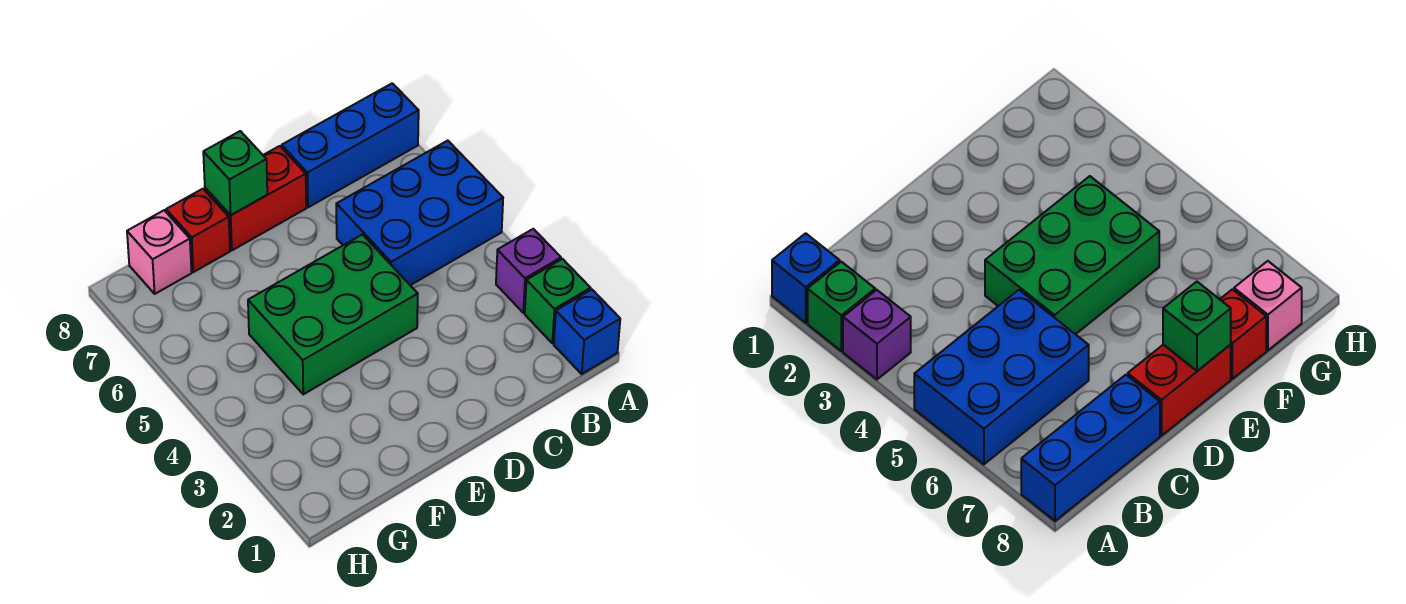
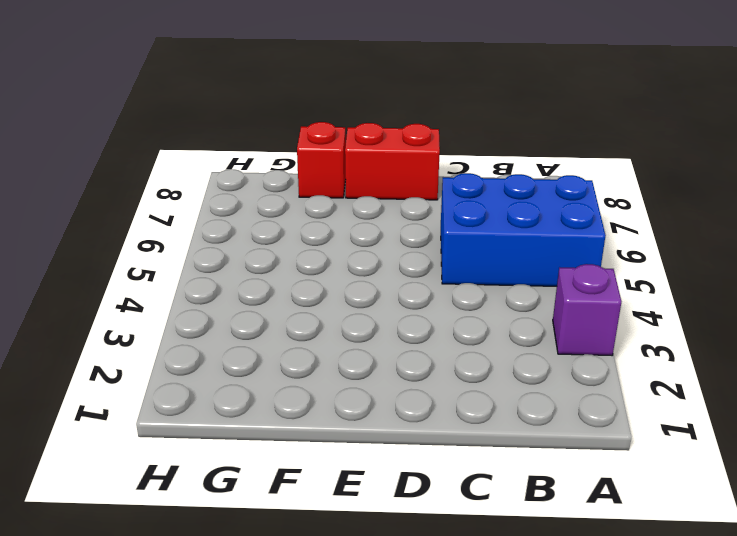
none -> blue 1x1 brick [554,289,620,374]
none -> green 1x1 brick [525,259,591,343]

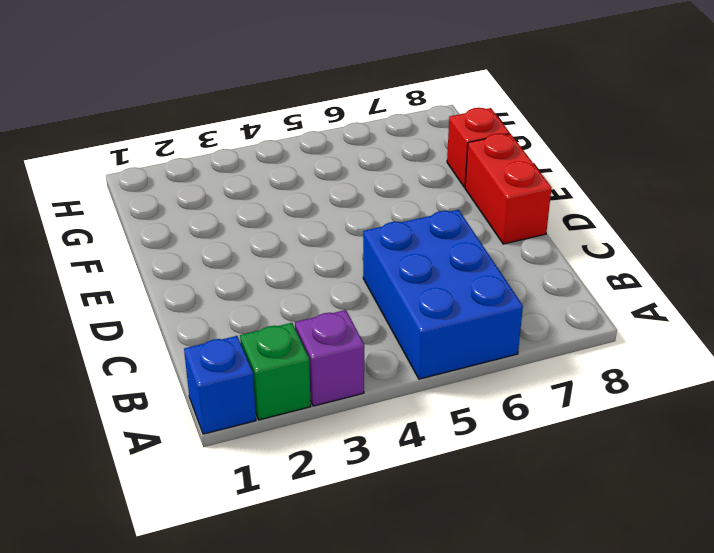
none -> blue 1x3 brick [282,83,419,207]
none -> green 2x3 brick [248,235,418,394]

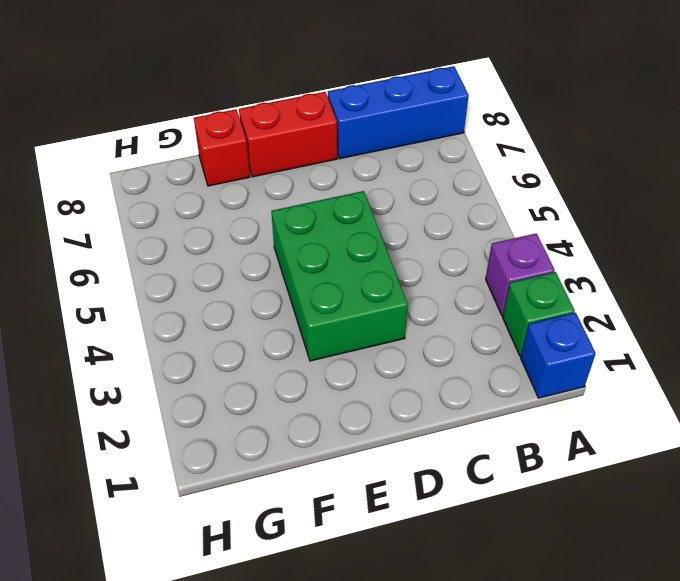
green 2x3 brick [271,191,408,361] -> green 2x3 brick turned to [248,235,418,394]
none -> blue 2x3 brick [336,141,503,285]
none -> pink 1x1 brick [127,210,192,294]

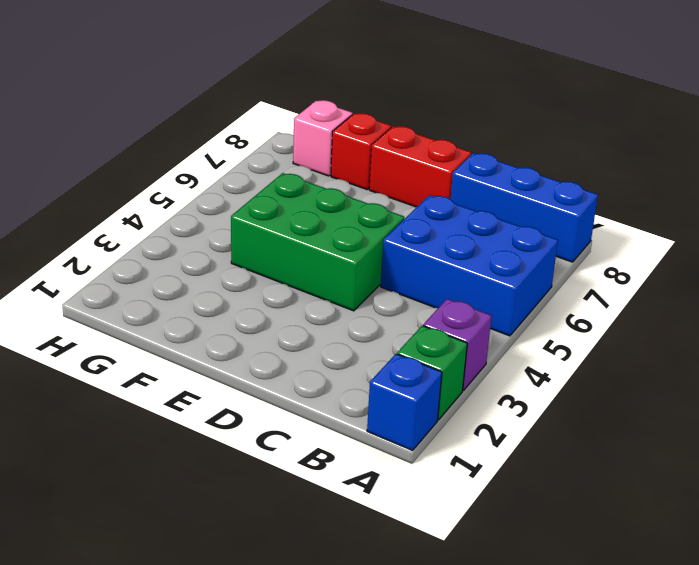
none -> green 1x1 brick [203,131,267,215]

